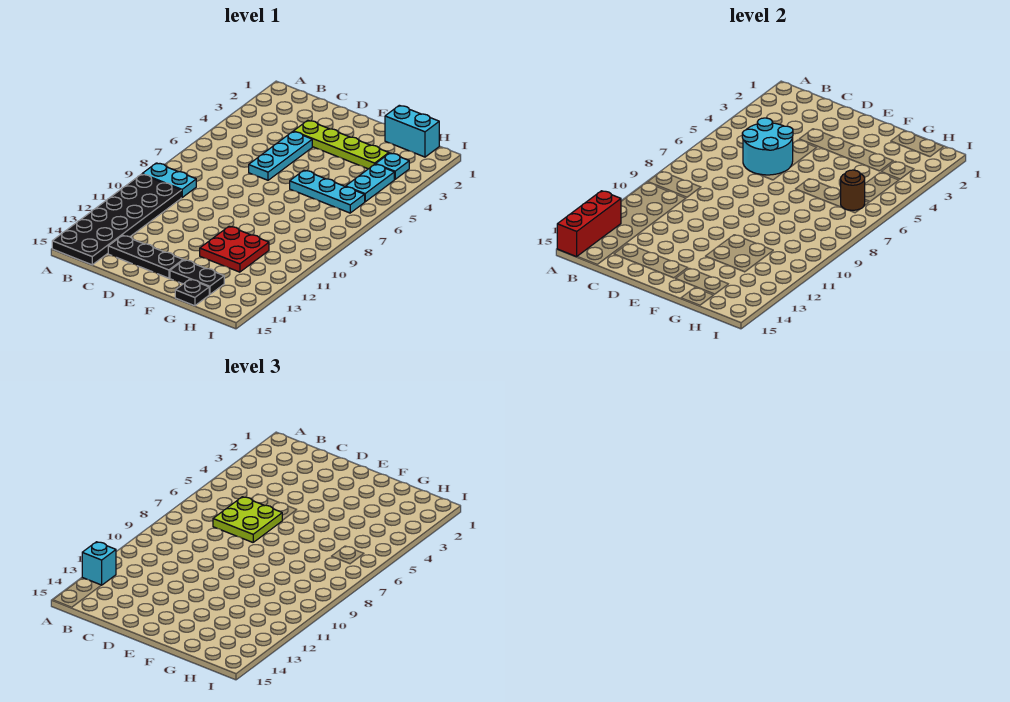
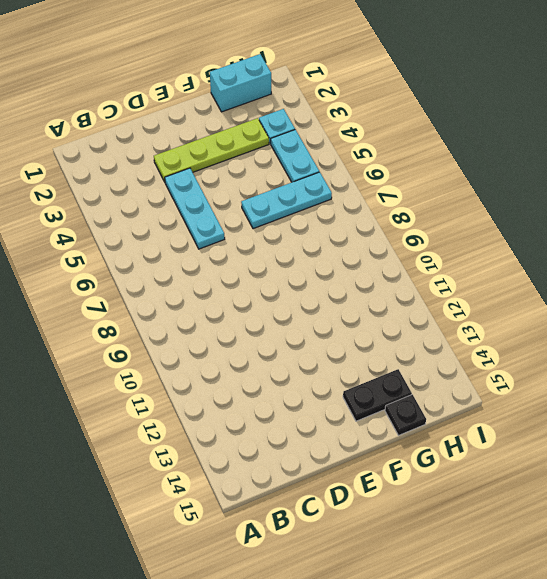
none -> cyan 1x2 plate [142,163,196,198]
none -> black 2x6 plate [52,174,181,265]
none -> black 1x3 plate [108,235,183,278]

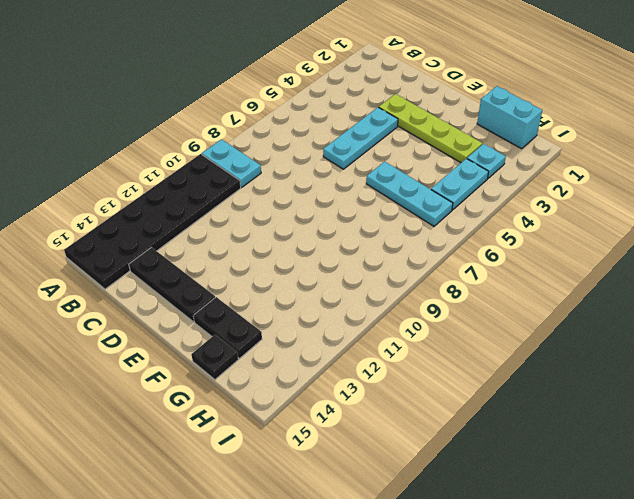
none -> red 2x2 plate [200,226,269,272]
none -> red 1x3 brick [557,191,621,257]
none -> cyan 2x2 round brick [742,118,793,175]

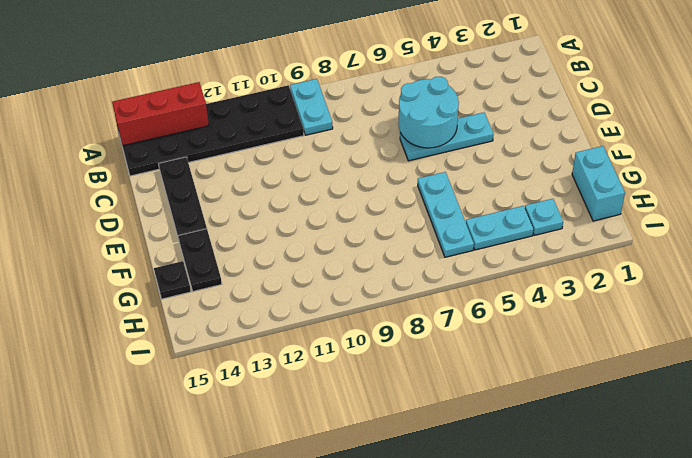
none -> lime 1x4 plate [294,120,389,169]
none -> red 2x2 plate [200,226,269,272]
none -> brown 1x1 round brick [841,170,865,210]

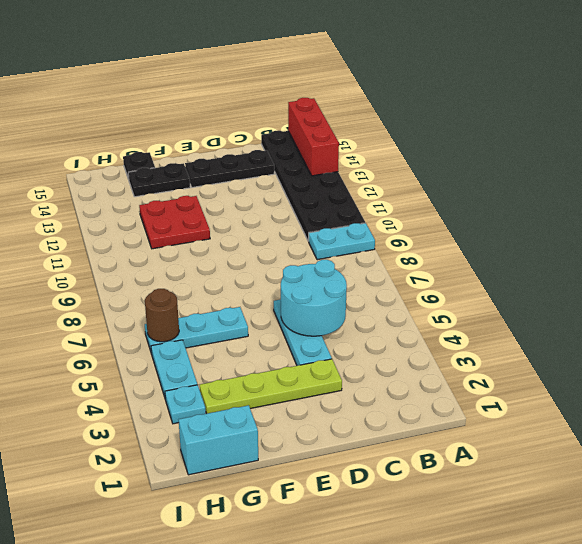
none -> cyan 1x1 brick [82,542,116,585]
none -> lime 2x2 plate [213,497,282,542]

